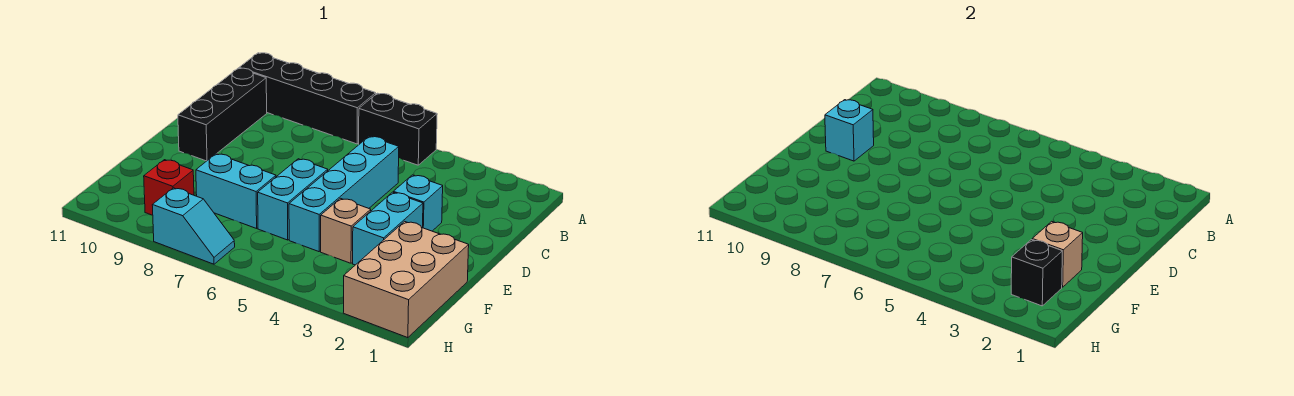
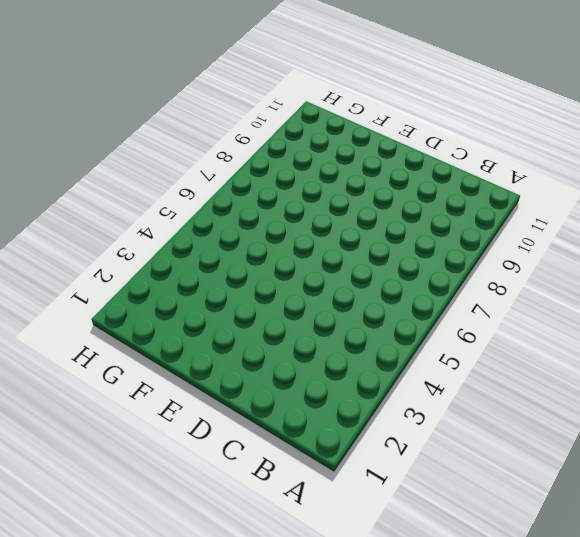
none -> black 1x2 brick [359,93,437,165]
none -> black 1x4 brick [239,53,376,144]
none -> black 1x3 brick [178,68,267,161]

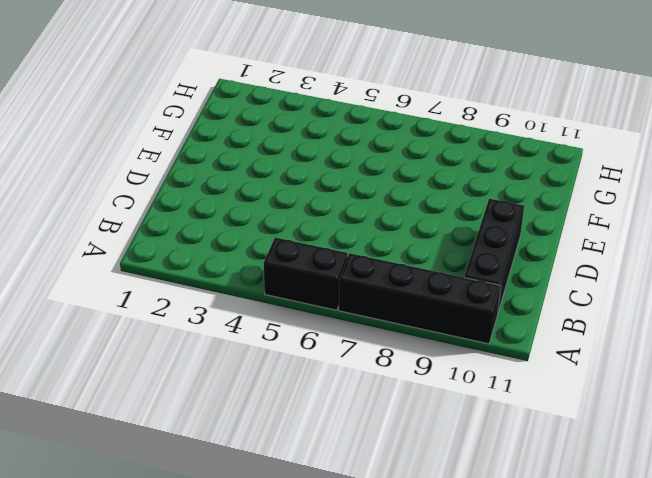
none -> cyan 1x4 brick [289,136,399,252]
none -> cyan 1x1 brick [393,175,443,231]
none -> cyan 1x2 brick [353,192,423,265]

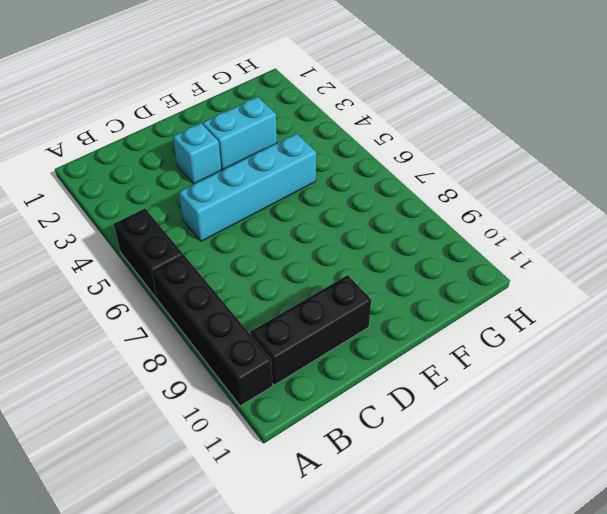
none -> cyan 1x2 brick [258,159,328,240]
none -> tan 2x3 brick [343,221,469,338]
none -> tan 1x1 brick [321,198,371,263]

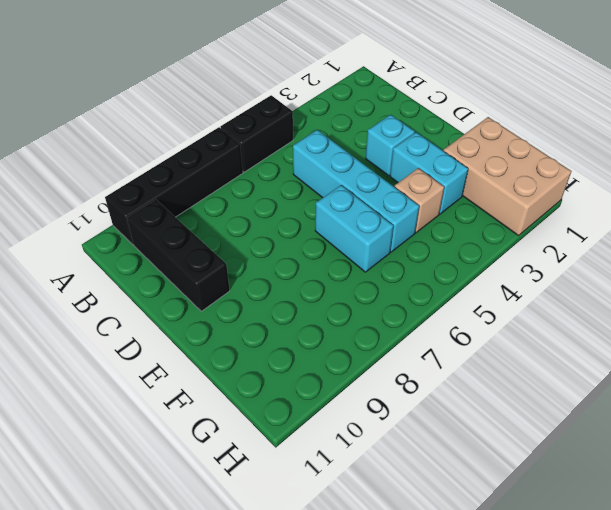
none -> cyan 1x2 brick [196,154,276,228]
none -> red 1x1 brick [144,160,194,215]
none -> cyan 1x2 slope [152,188,235,264]

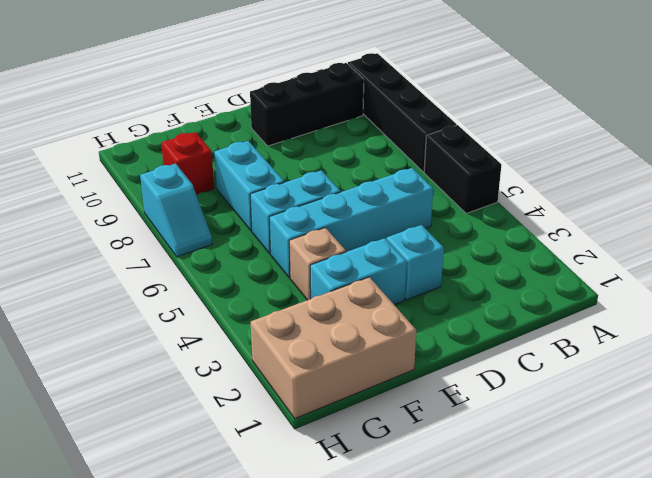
none -> cyan 1x1 brick [825,100,874,161]
none -> tan 1x1 brick [1032,221,1083,287]
none -> black 1x1 brick [1011,240,1062,306]

